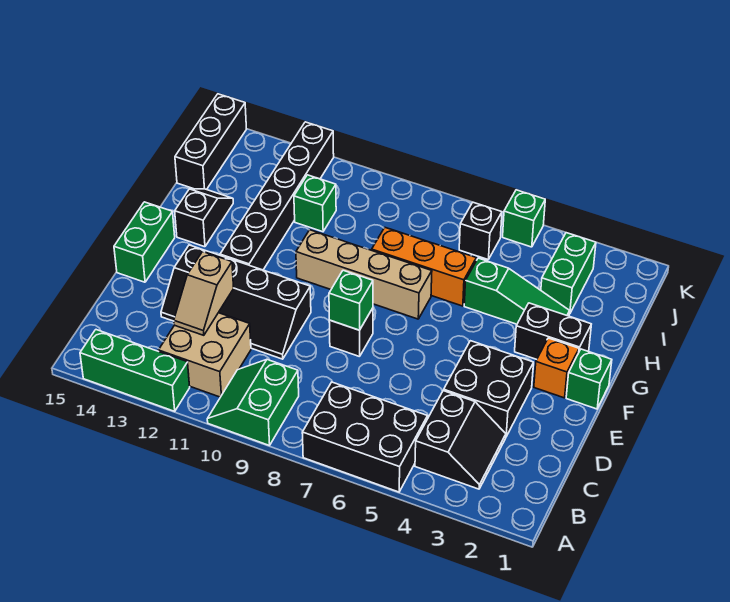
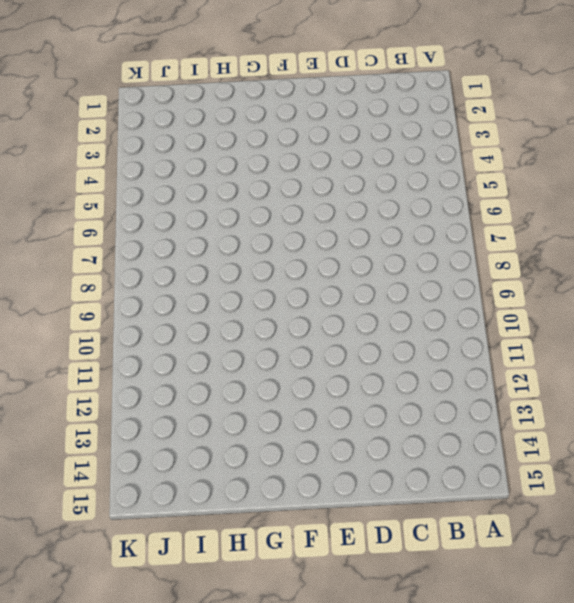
none -> black 2x3 brick [302,382,428,492]
none -> green 2x2 slope [207,360,299,446]
none -> green 1x3 brick [80,330,190,411]

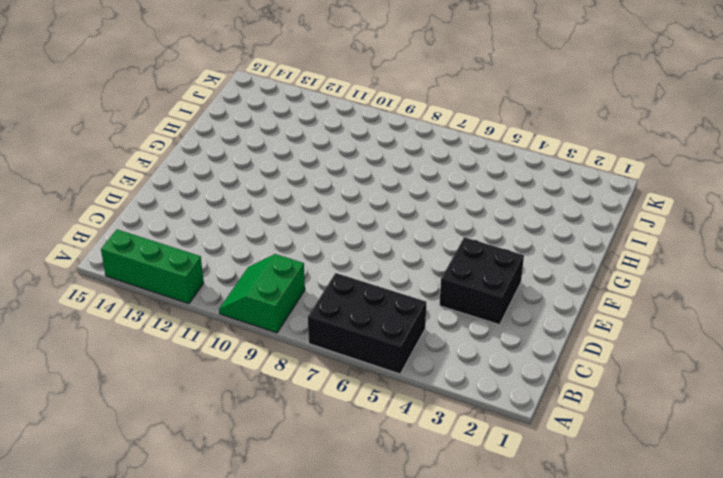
none -> black 2x2 slope [415,391,506,489]
none -> tan 2x2 brick [158,313,251,397]
none -> black 2x4 slope [161,245,311,359]

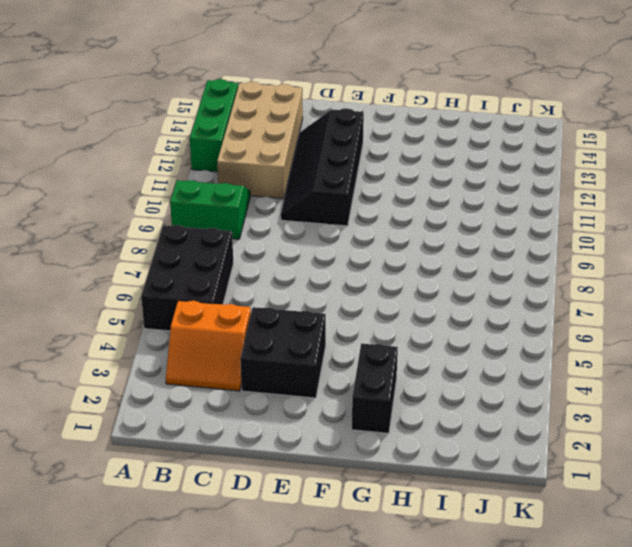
orange 2x2 slope [166,301,251,391] -> black 2x2 slope [415,391,506,489]
tan 2x4 brick [217,82,303,199] -> tan 2x2 brick [158,313,251,397]
none -> black 1x1 brick [329,308,373,357]
none -> green 1x2 brick [114,202,175,282]
none -> green 1x1 brick [566,349,612,409]

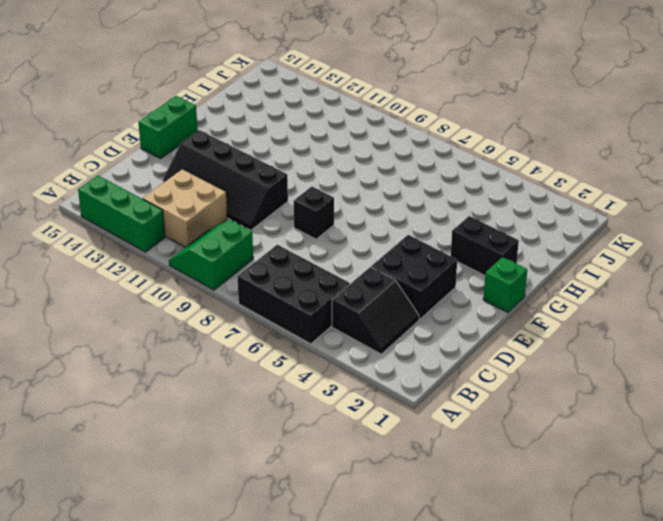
none -> orange 1x1 brick [534,338,579,398]
none -> black 1x6 brick [220,122,334,270]
none -> tan 1x4 brick [296,230,432,319]

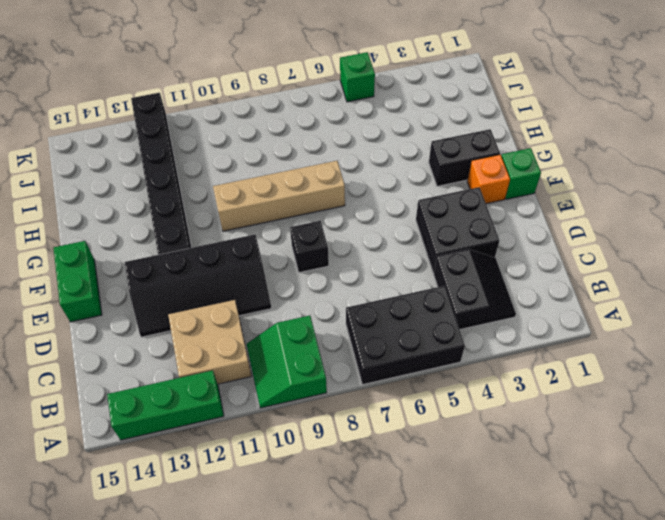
none -> black 1x2 slope [175,189,233,247]
none -> green 1x3 slope [464,258,570,324]
none -> orange 1x3 brick [372,228,476,306]

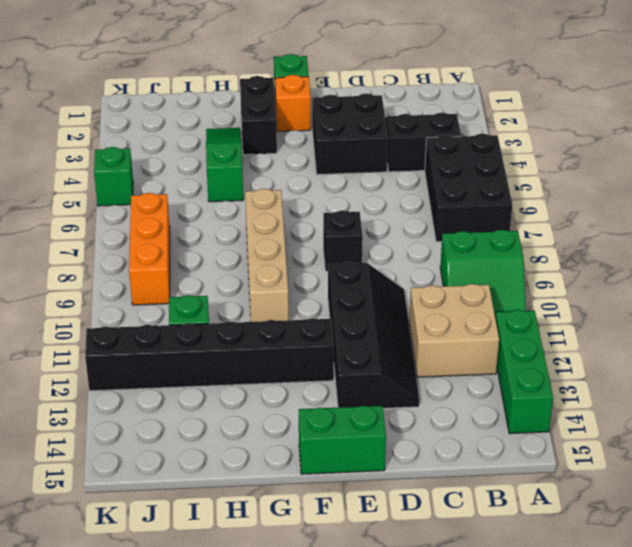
orange 1x3 brick [129,193,170,305] -> orange 1x3 brick moved to [372,228,476,306]
none -> black 1x2 slope [175,189,233,247]
none -> green 1x2 brick [541,233,596,314]
none -> black 1x3 brick [175,94,246,190]

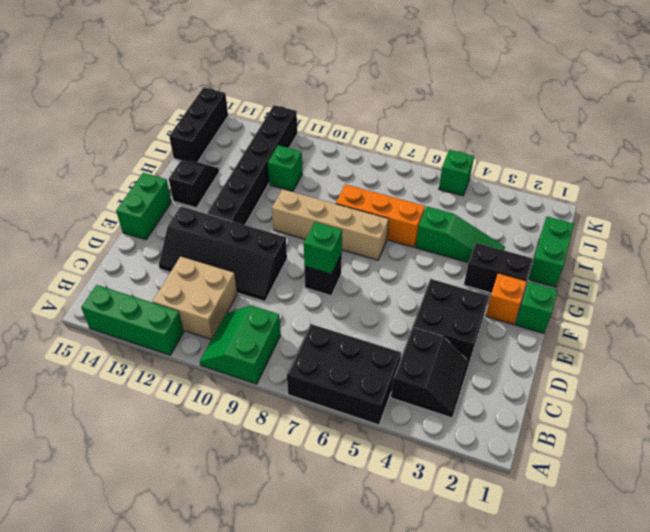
green 1x2 brick [528,217,574,287] -> green 1x2 brick moved to [541,233,596,314]
none -> black 1x1 brick [459,202,502,260]
none -> tan 1x2 slope [174,252,234,335]

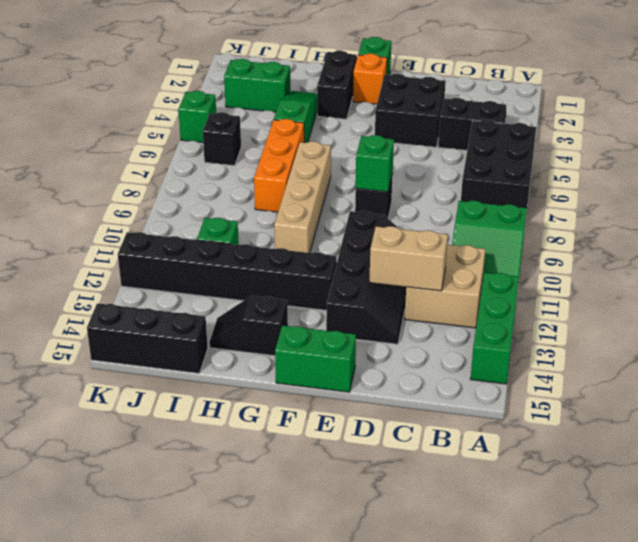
tan 1x2 brick [369,226,448,291] -> tan 1x2 slope [174,252,234,335]

